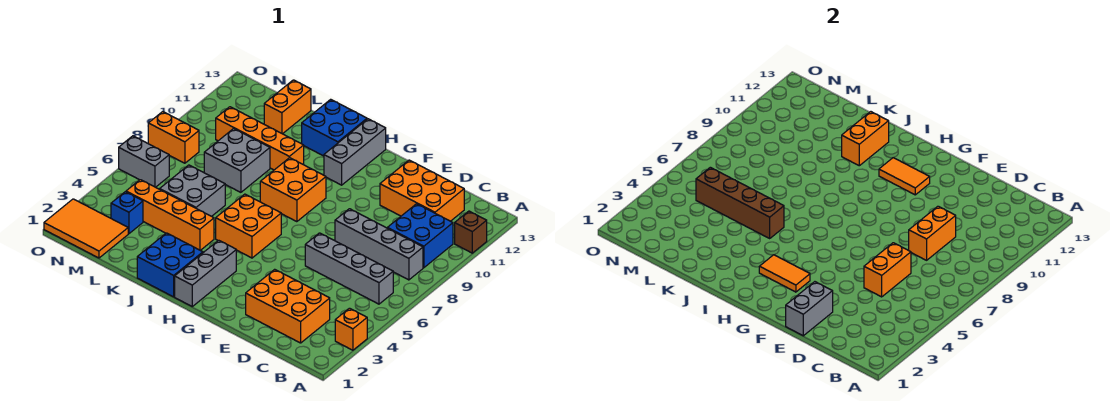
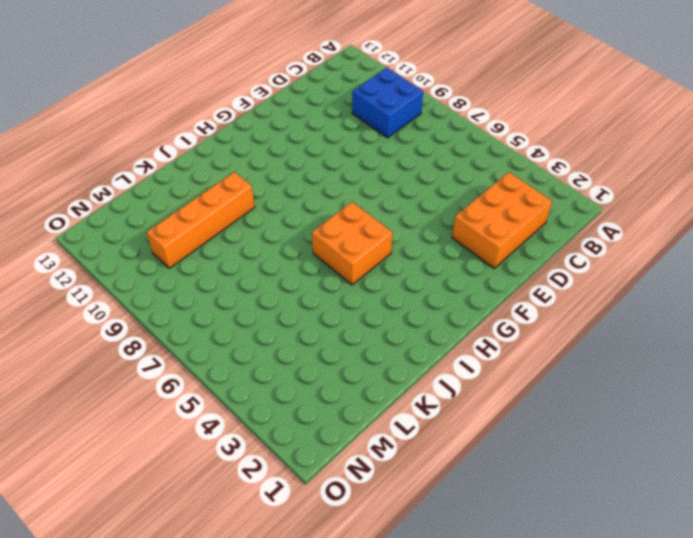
none -> orange 1x1 brick [335,308,367,350]
none -> brown 1x1 brick [455,211,487,253]
none -> grey 1x4 brick [305,233,393,304]

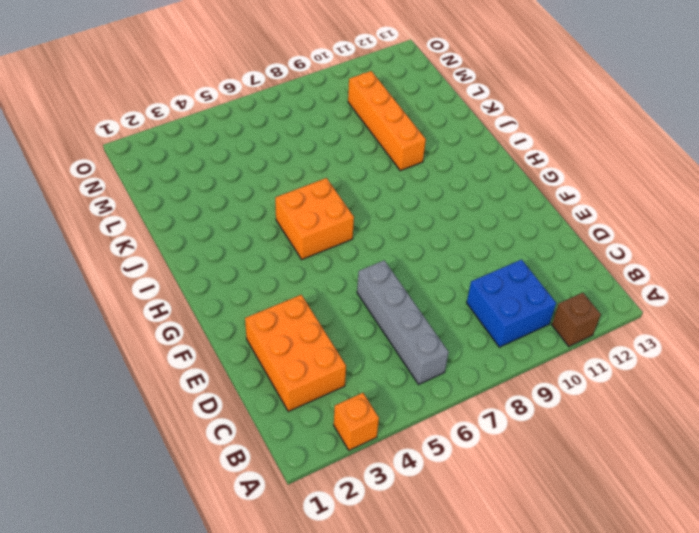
none -> grey 1x4 brick [335,209,423,280]
none -> orange 2x3 brick [380,160,464,221]
none -> grey 1x3 brick [175,240,236,306]

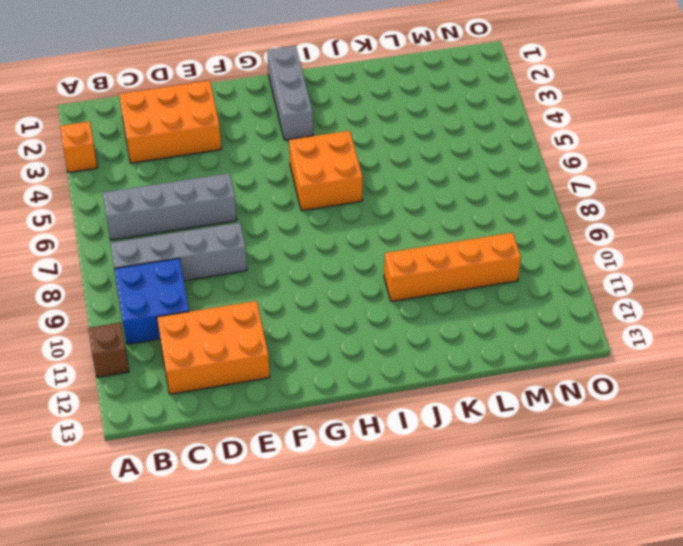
none -> orange 2x2 brick [260,158,326,222]
none -> grey 1x3 brick [324,119,386,185]
none -> blue 2x2 brick [137,233,203,297]

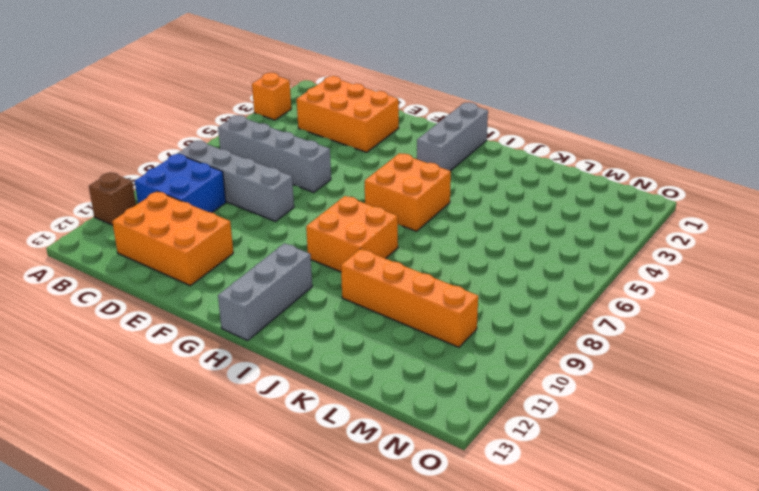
none -> blue 2x2 brick [137,233,203,297]
none -> blue 2x2 brick [302,99,367,156]
none -> orange 1x4 brick [126,180,214,250]

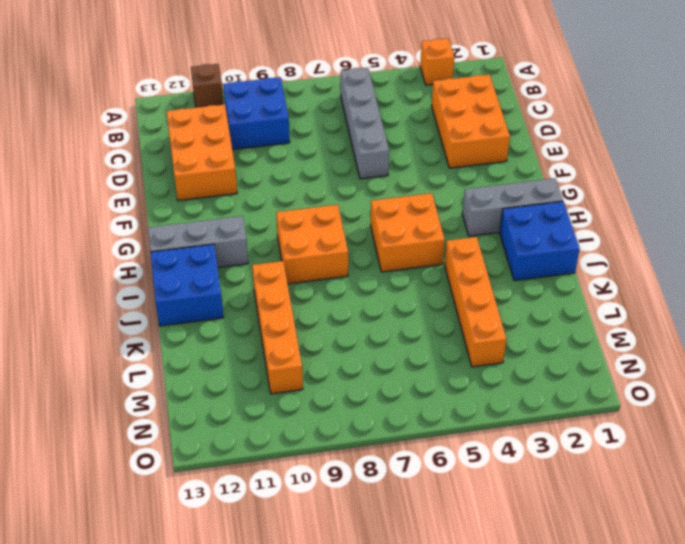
none -> grey 1x4 brick [335,209,423,280]
none -> grey 2x2 brick [160,165,225,216]
none -> grey 2x2 brick [204,129,270,192]

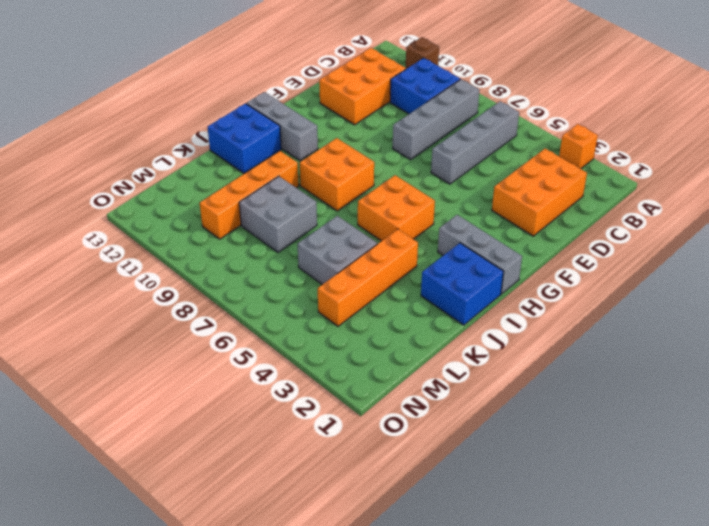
none -> orange 1x2 brick [264,80,311,134]
none -> orange 2x3 tile [44,199,128,258]
none -> blue 1x1 brick [111,192,143,234]

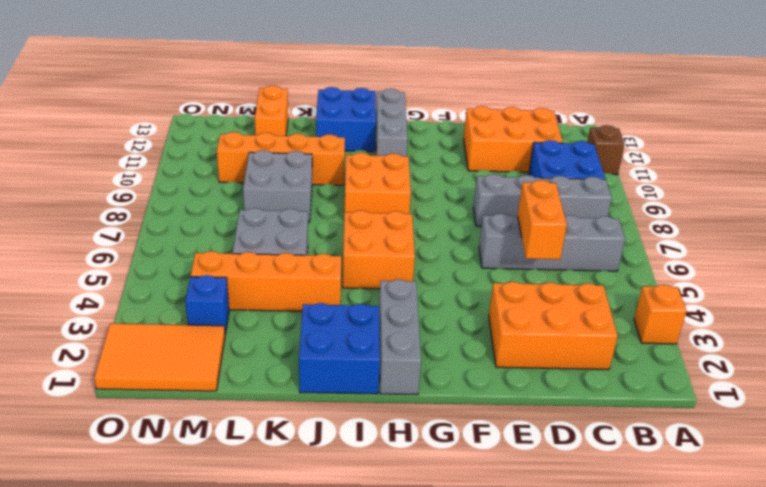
none -> grey 1x2 brick [119,136,169,187]
none -> orange 1x2 brick [148,112,199,163]
none -> orange 1x2 brick [909,206,956,260]

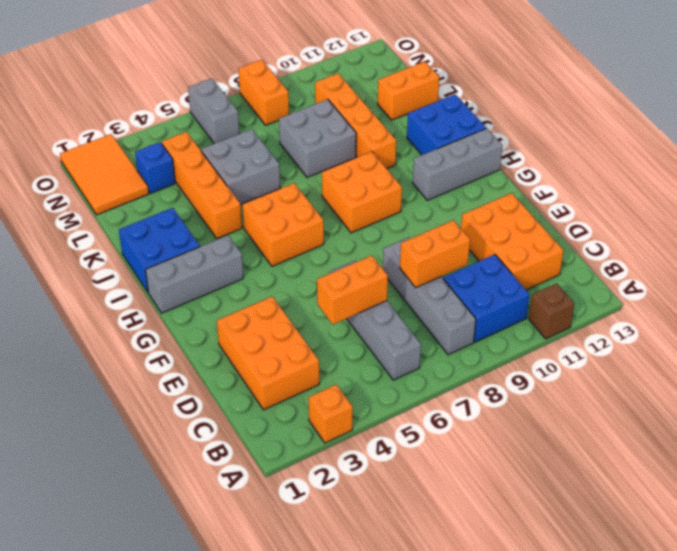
none -> grey 1x2 brick [786,282,833,336]
none -> orange 1x2 tile [759,255,810,292]
none -> orange 1x2 tile [879,158,930,195]

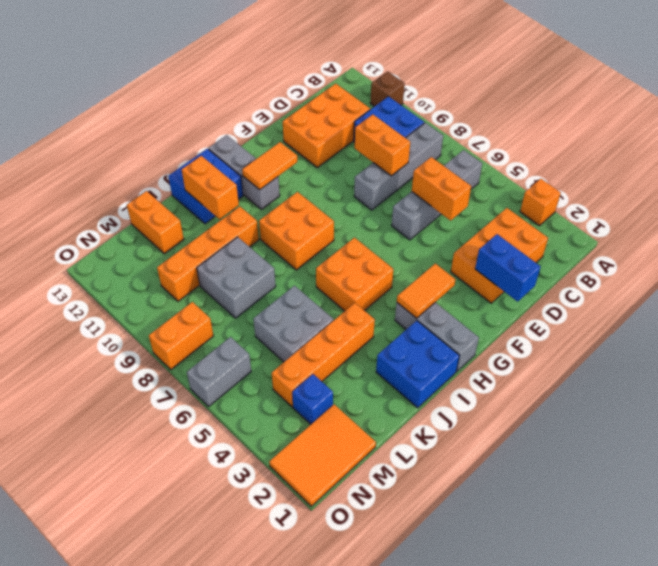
blue 1x2 brick [475,234,541,302] -> grey 1x2 brick [786,282,833,336]
none -> brown 1x4 brick [696,167,784,238]

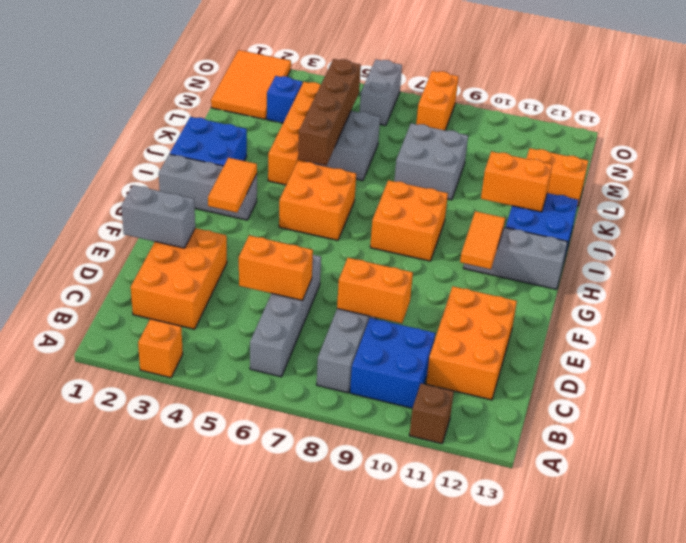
none -> orange 1x4 brick [216,107,304,170]

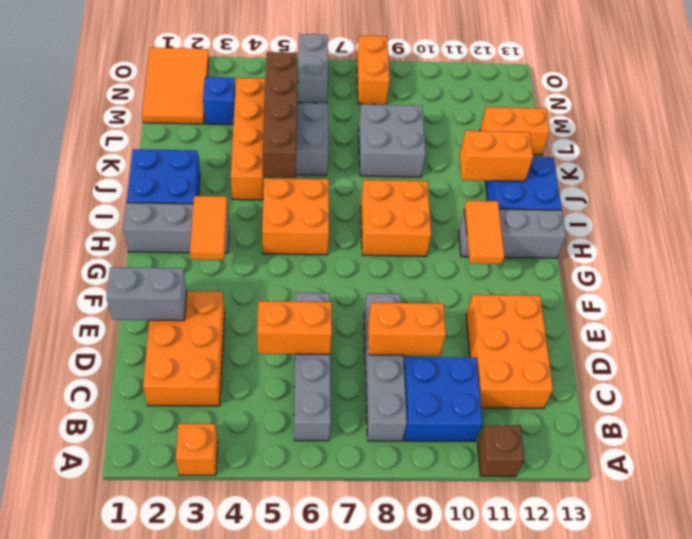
none -> orange 1x4 brick [216,107,304,170]

